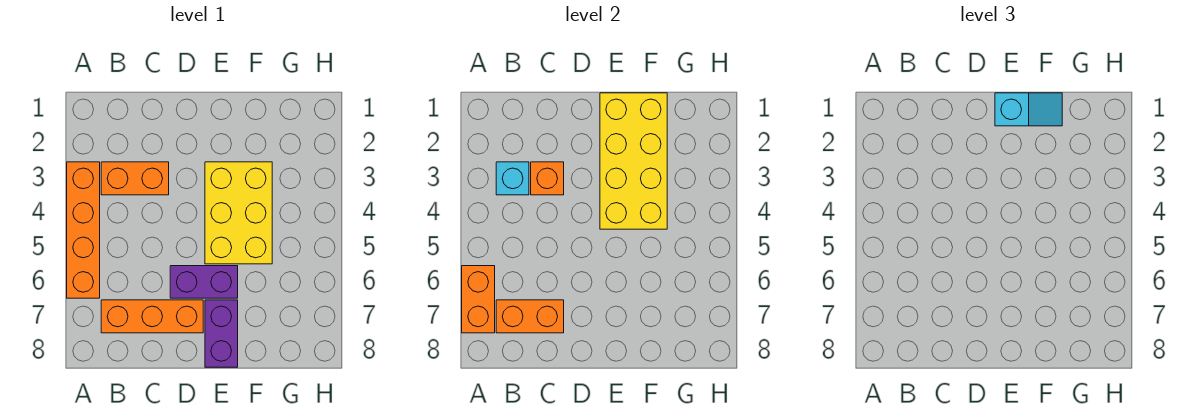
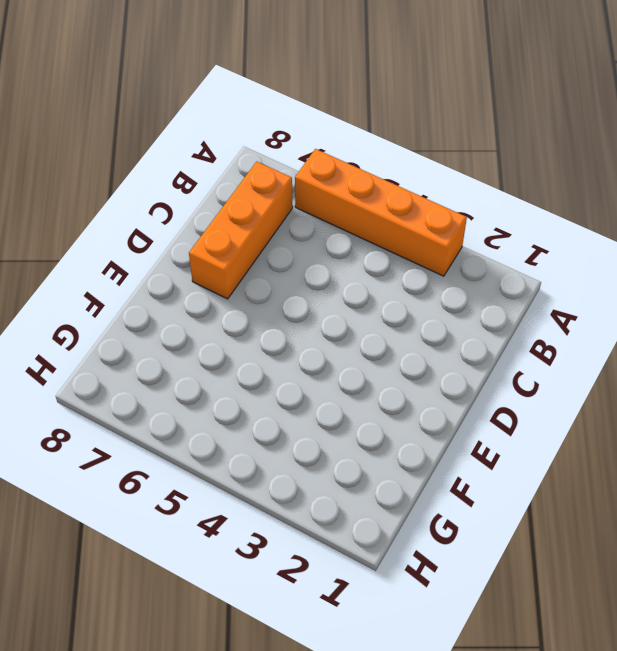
none -> orange 1x2 brick [101,162,169,195]
none -> purple 1x2 brick [170,266,238,298]
none -> yellow 2x3 brick [205,162,272,264]

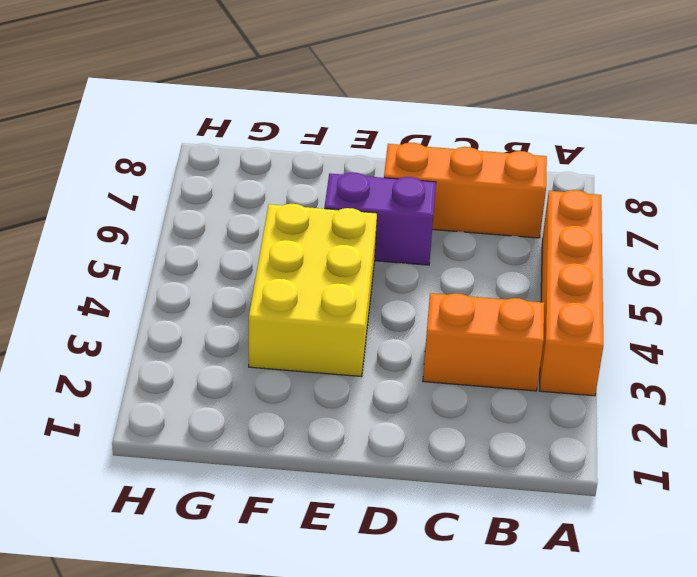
none -> purple 1x2 brick [205,300,238,367]
none -> orange 1x2 brick [462,266,495,333]
none -> cyan 1x1 brick [496,162,529,195]

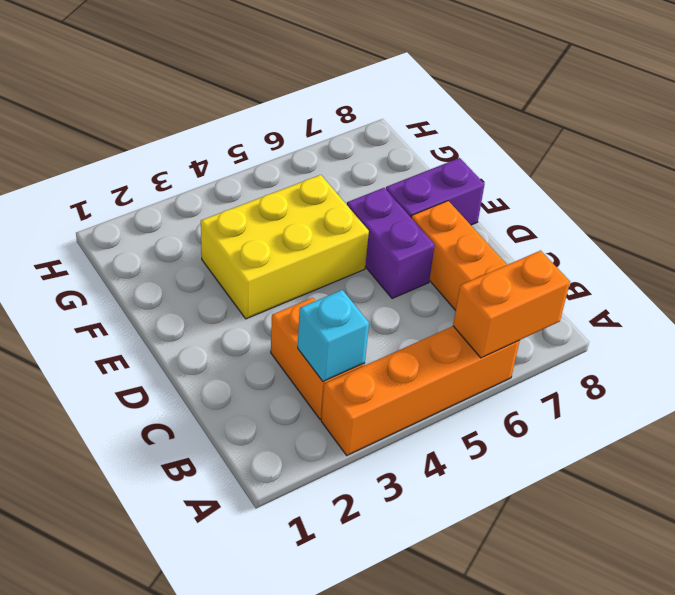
none -> orange 1x2 brick [496,300,564,333]
none -> orange 1x1 brick [531,162,564,195]
none -> yellow 2x4 brick [600,93,667,229]

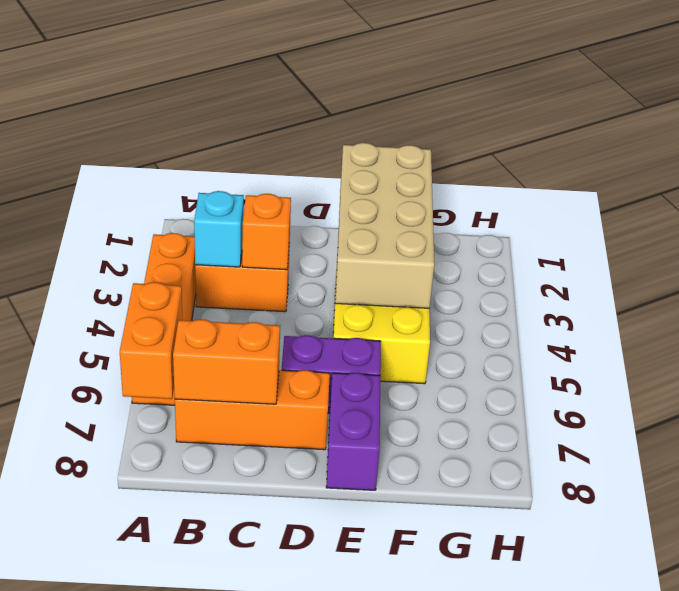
tan 2x4 brick [335,143,434,308] -> yellow 2x4 brick [600,93,667,229]
none -> cyan 1x2 slope [995,93,1062,126]

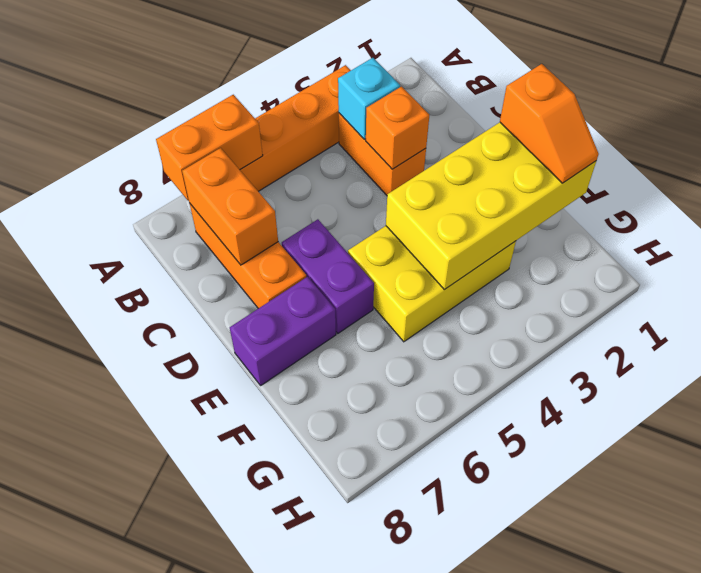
orange 1x2 slope [500,64,599,183] -> cyan 1x2 slope [995,93,1062,126]

